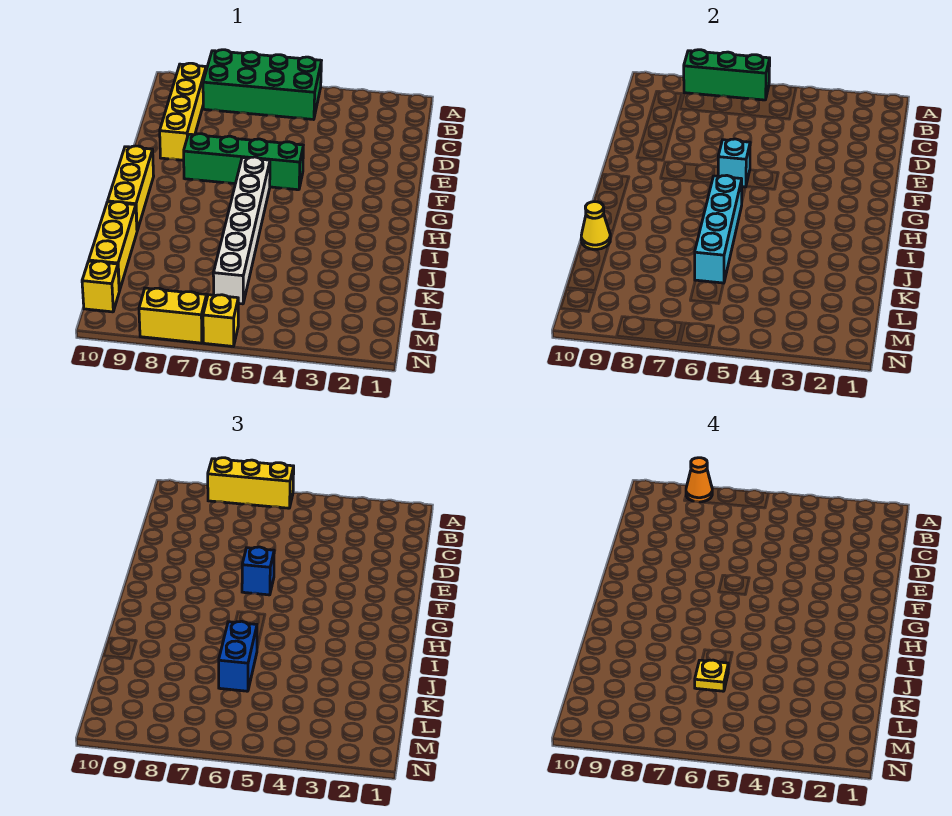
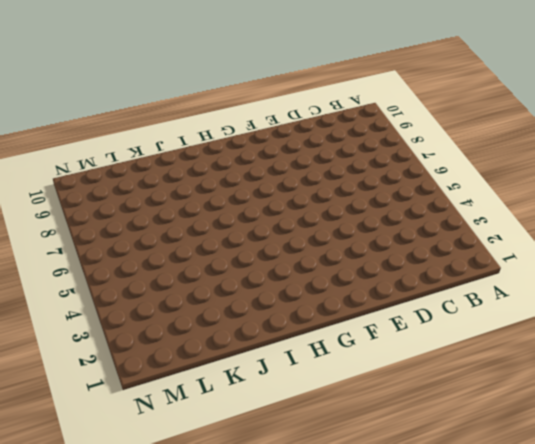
none -> green 2x4 brick [203,50,321,120]
none -> yellow 1x4 brick [160,63,206,160]
none -> green 1x4 brick [184,134,303,190]

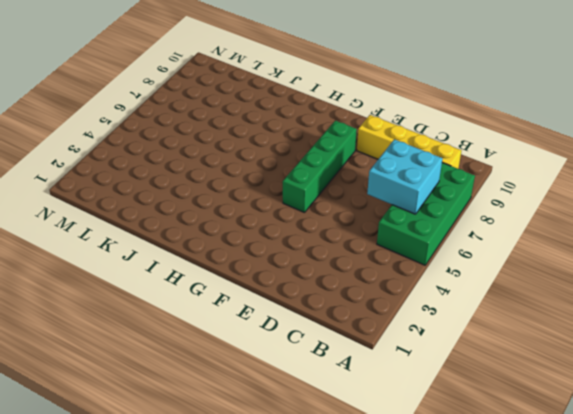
cyan 2x2 brick [367,139,443,214] -> none
none -> white 1x6 brick [213,157,270,304]
none -> yellow 1x3 brick [108,146,154,230]
none -> yellow 1x3 brick [89,202,137,291]

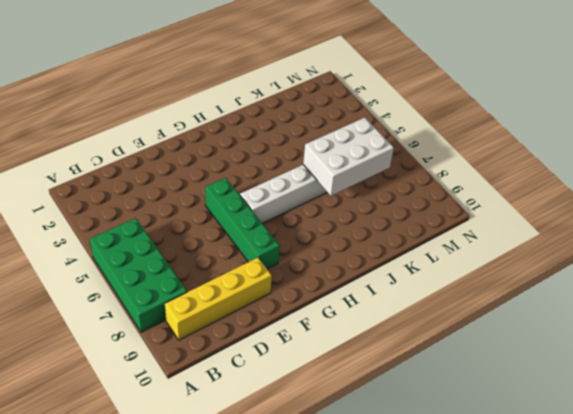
white 2x3 brick [303,118,394,196] -> cyan 1x4 brick [695,175,742,283]
none -> yellow 1x3 brick [108,146,154,230]
none -> yellow 1x3 brick [89,202,137,291]
none -> yellow 1x1 brick [82,261,119,312]

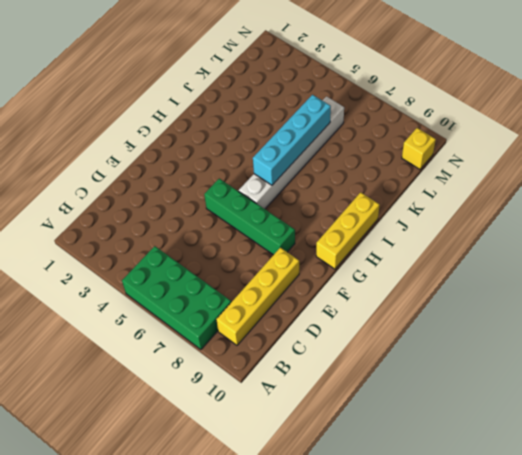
none -> yellow 1x3 brick [89,202,137,291]
none -> yellow 1x1 brick [203,295,238,346]
none -> yellow 1x2 brick [139,288,207,343]

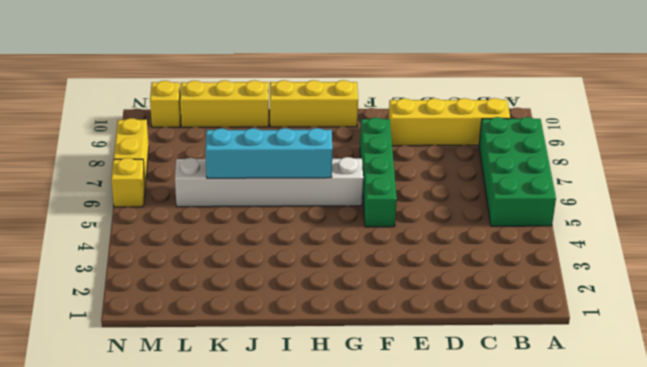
none -> green 1x3 brick [684,50,770,100]
none -> cyan 1x1 brick [718,139,750,187]
none -> yellow 1x1 cone [581,202,610,249]

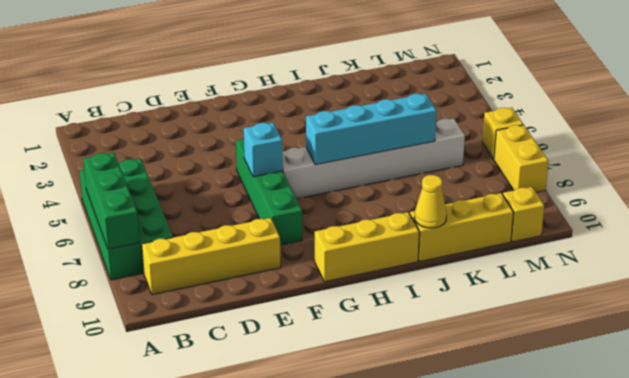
none -> yellow 1x3 brick [208,458,294,508]
none -> blue 1x1 brick [242,547,274,595]
none -> blue 1x2 brick [219,621,257,691]

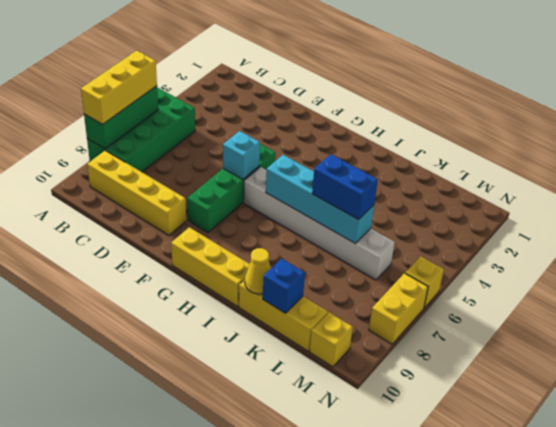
blue 1x1 brick [263,259,305,313] -> blue 1x1 brick moved to [242,547,274,595]
none -> orange 1x1 cone [686,458,712,502]
none -> yellow 1x1 plate [695,660,728,691]

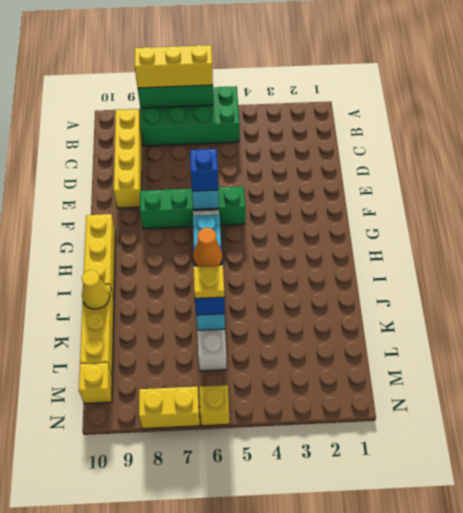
orange 1x1 cone [193,228,222,267] -> orange 1x1 cone moved to [686,458,712,502]

